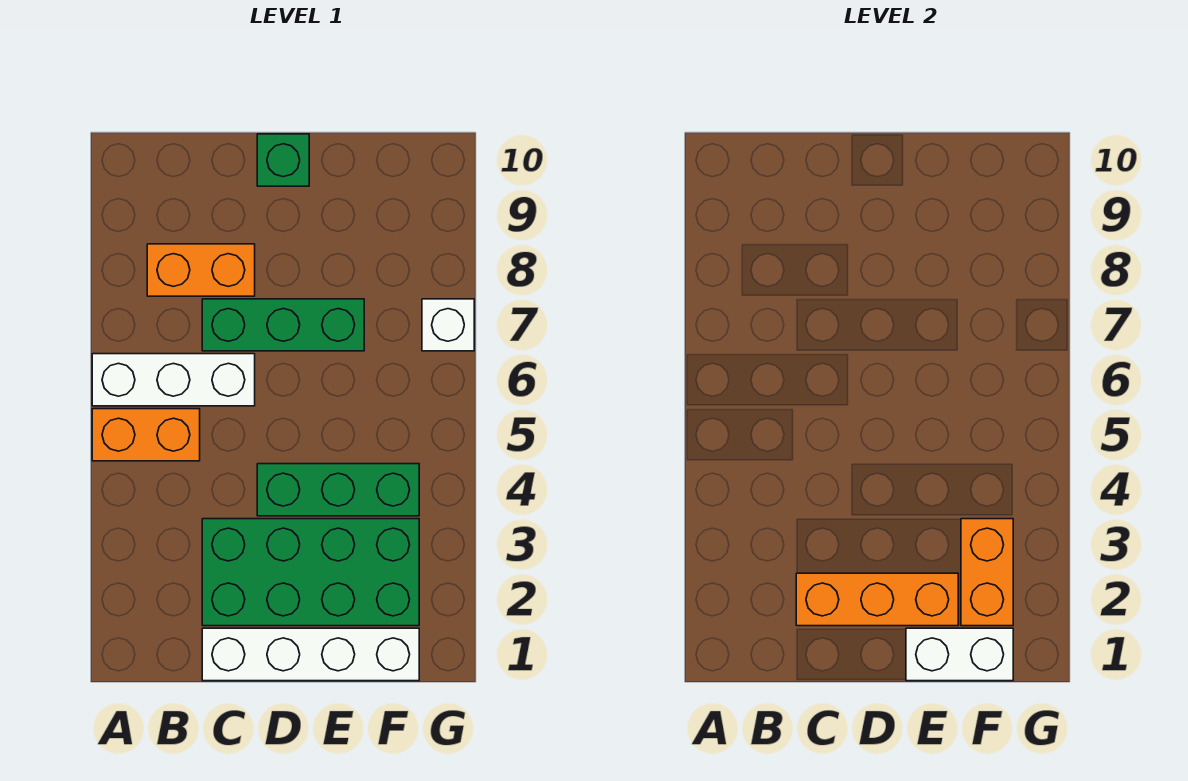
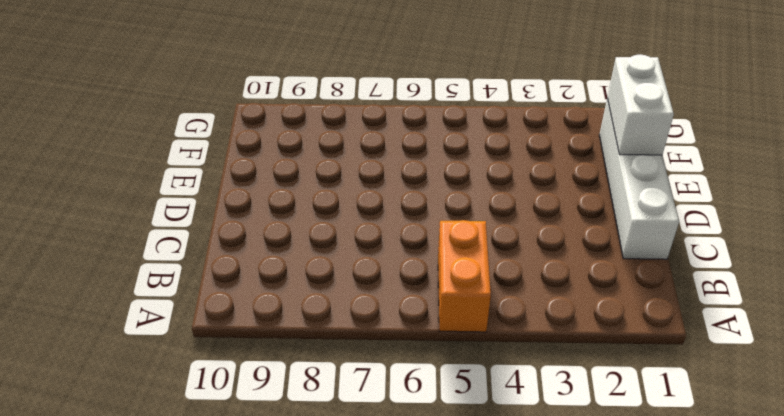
none -> white 1x3 brick [92,354,255,406]
none -> orange 1x2 brick [147,244,255,296]
none -> green 2x4 brick [202,519,419,626]

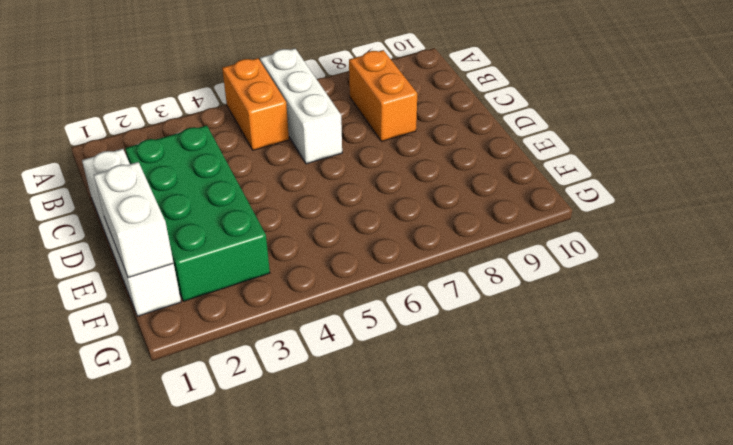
none -> green 1x3 brick [202,299,364,351]
none -> green 1x3 brick [257,464,419,516]
none -> green 1x1 brick [257,134,309,186]

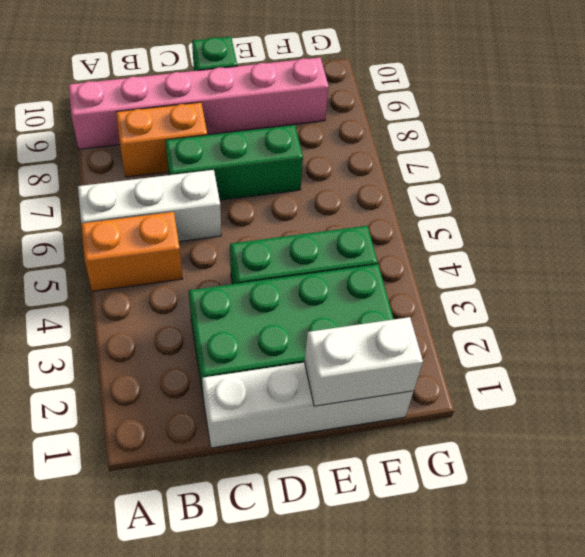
pink 1x6 brick [68,58,329,149] -> none
none -> white 1x1 brick [422,299,474,351]
none -> orange 1x3 brick [796,573,958,626]
none -> orange 1x2 brick [961,519,1013,626]

